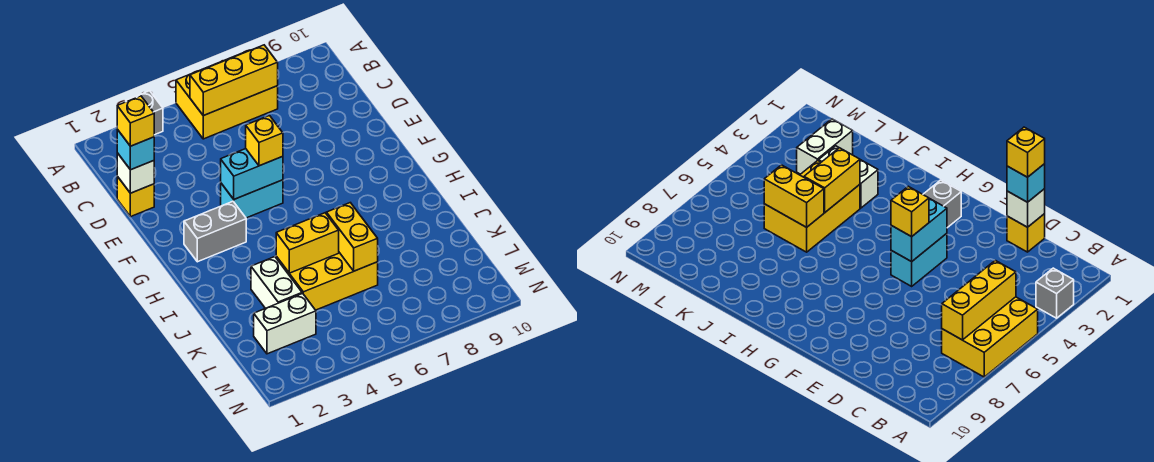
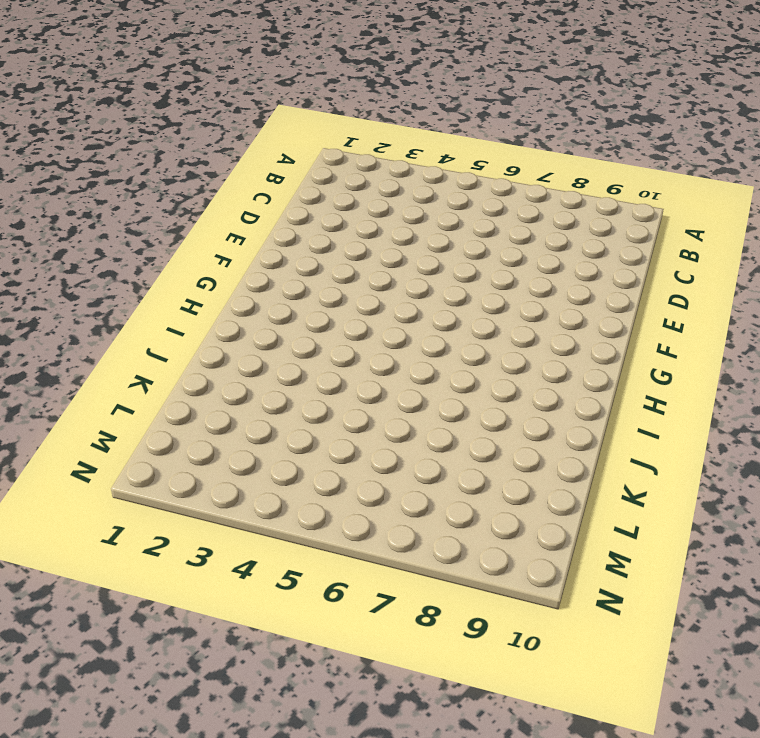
none -> grey 1x1 brick [126,91,163,135]
none -> yellow 2x3 brick [176,50,278,139]
none -> yellow 1x1 brick [117,177,154,217]

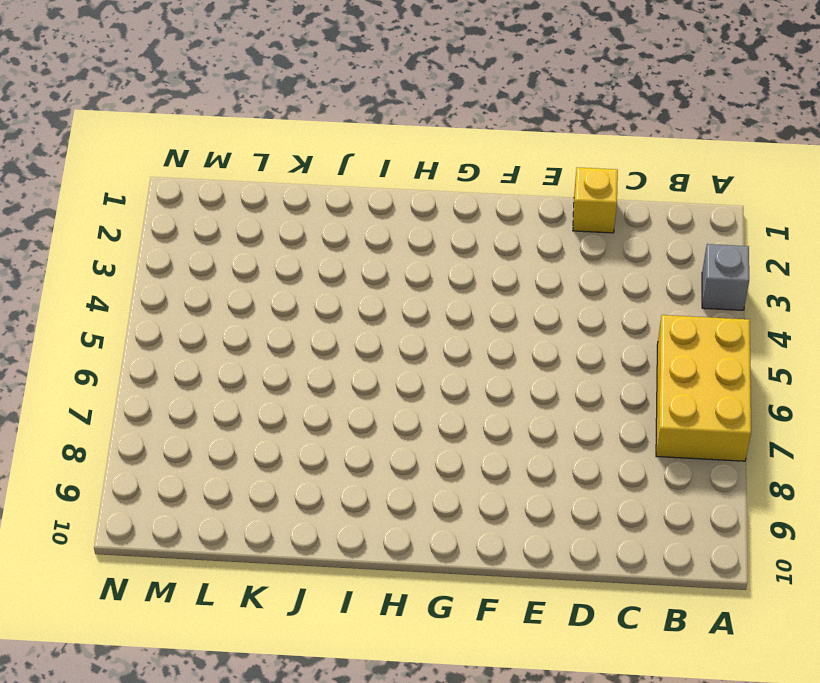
none -> cyan 1x2 brick [221,180,283,218]
none -> grey 1x2 brick [184,201,246,262]
none -> white 1x2 brick [251,257,302,308]

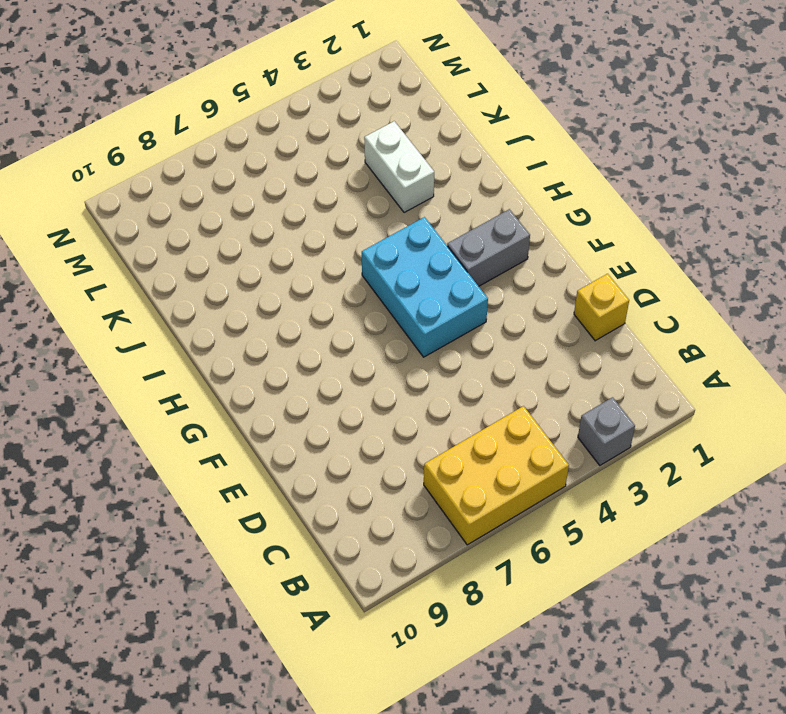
cyan 2x3 brick [362,217,488,357] -> cyan 1x2 brick [221,180,283,218]
none -> yellow 2x3 brick [276,253,378,310]
none -> white 1x2 brick [254,293,316,354]
none -> yellow 1x3 brick [190,45,278,116]

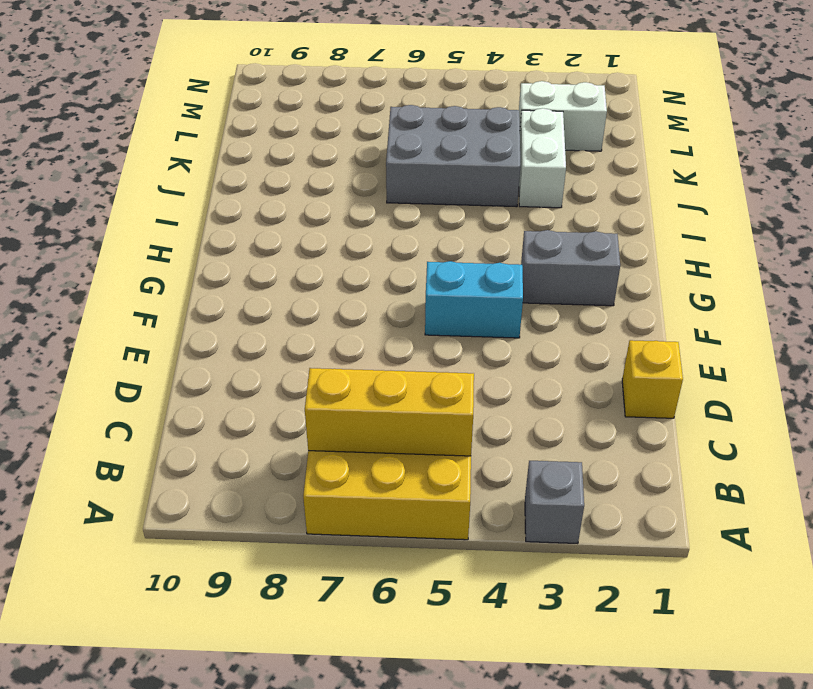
grey 2x3 brick [386,105,520,207] -> yellow 2x3 brick [276,253,378,310]
none -> white 1x1 brick [117,153,154,193]
none -> cyan 1x2 brick [221,149,283,199]
none -> yellow 1x2 brick [276,213,339,273]

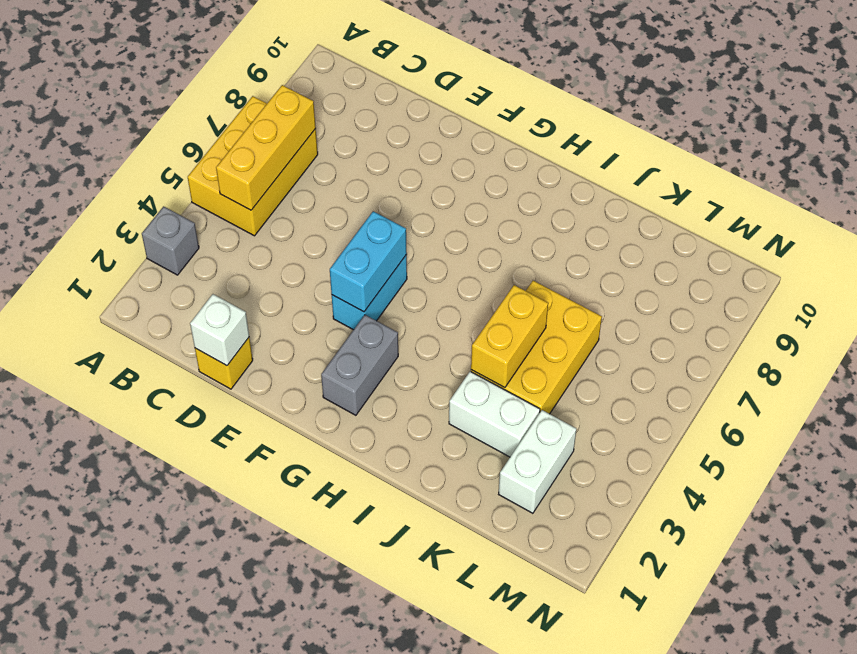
none -> yellow 1x2 brick [326,203,378,271]
none -> cyan 1x1 brick [117,130,154,170]
none -> yellow 1x1 brick [246,116,283,166]

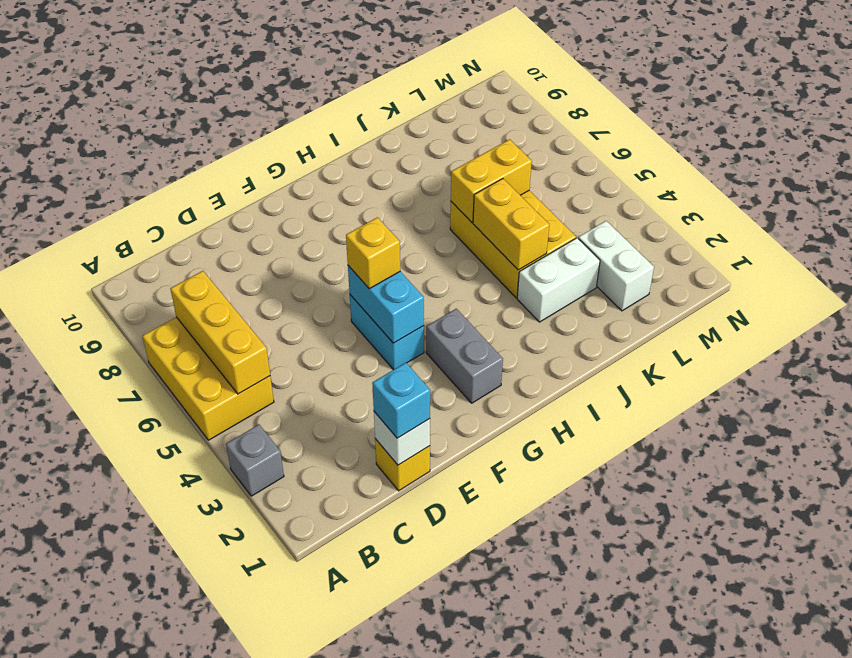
none -> yellow 1x1 brick [117,96,154,146]

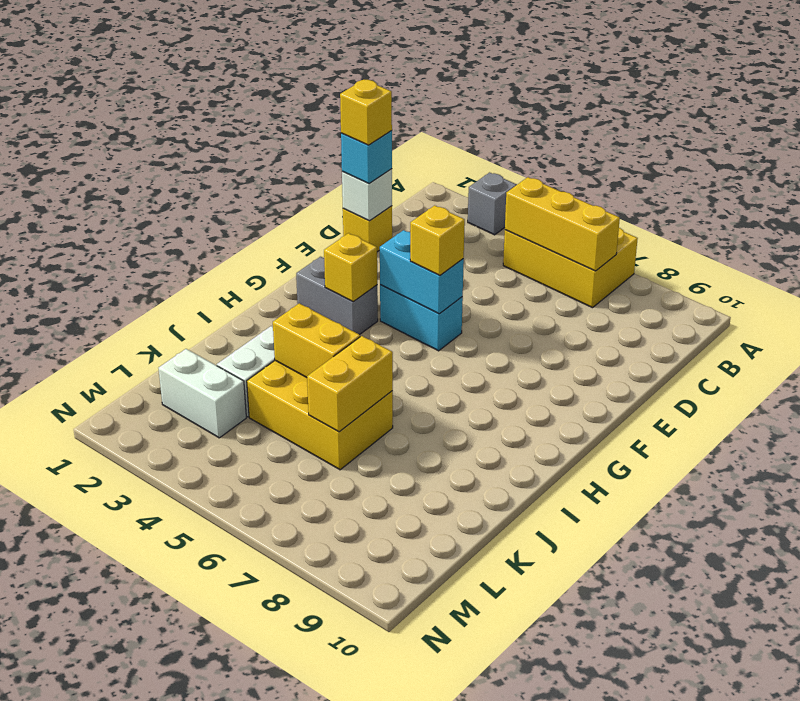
yellow 1x1 brick [324,233,377,302] -> none

